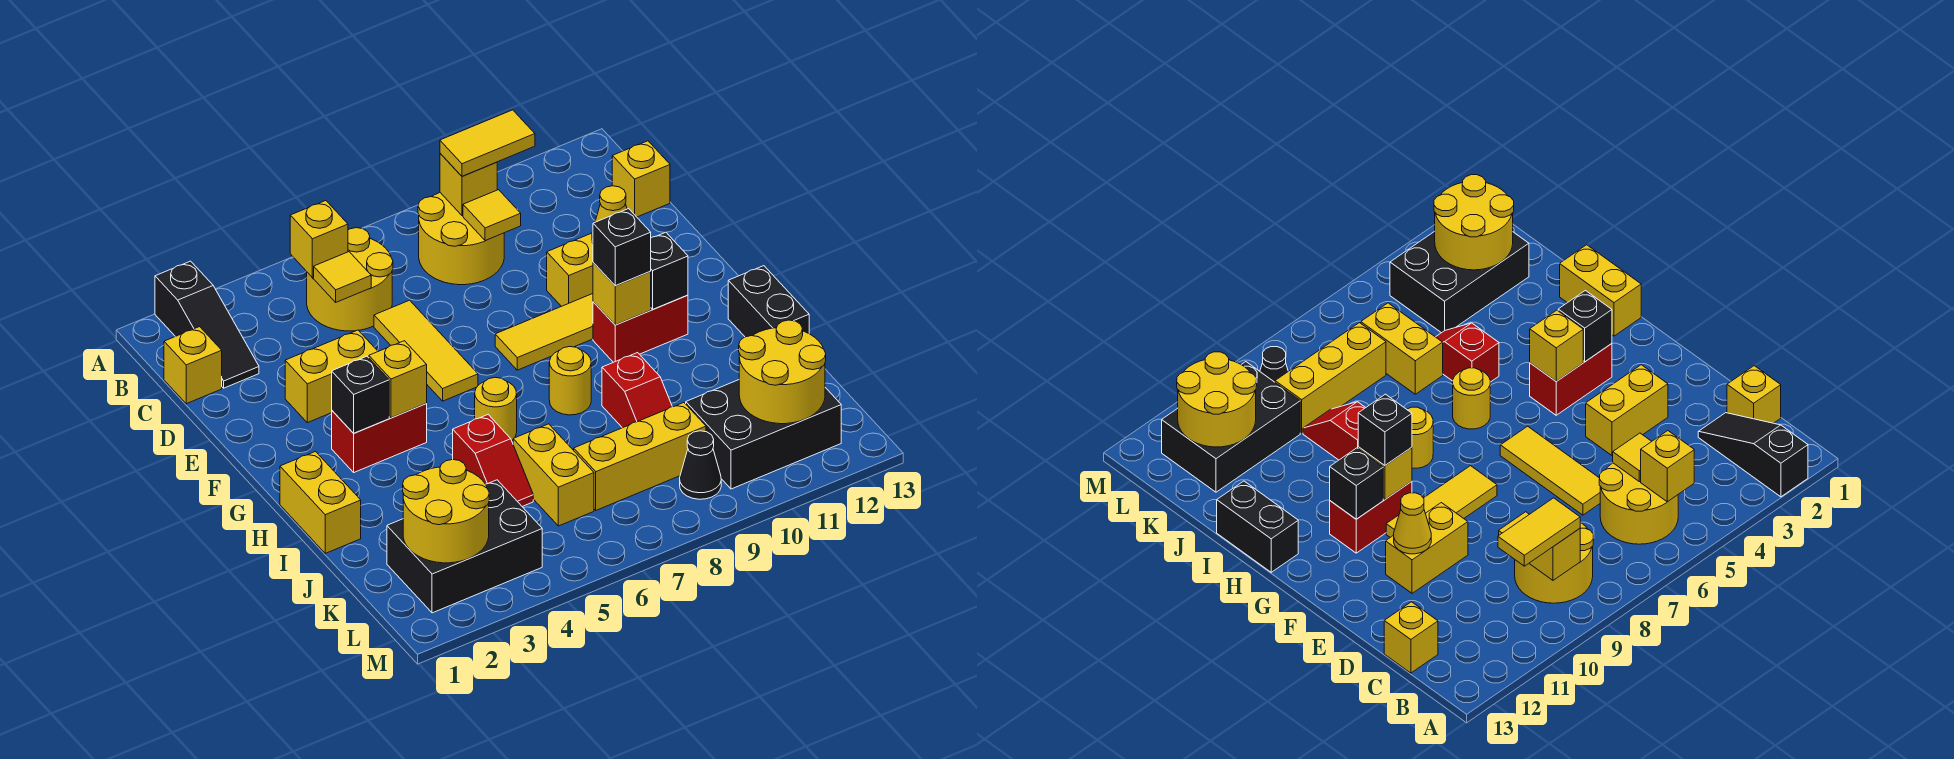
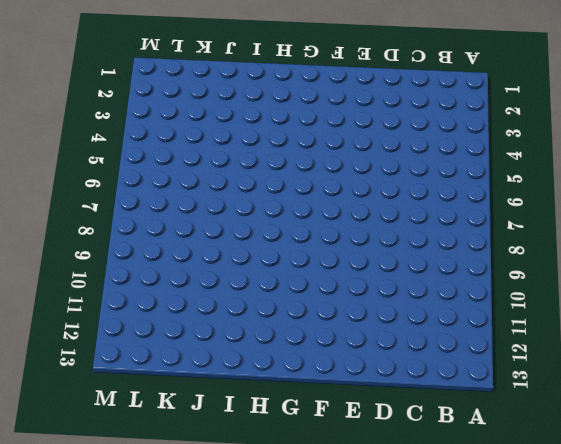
none -> black 1x3 slope [155,261,259,388]
none -> yellow 2x2 round brick [307,228,393,331]
none -> yellow 2x2 round brick [418,193,504,285]
none -> yellow 1x1 brick [164,327,222,404]

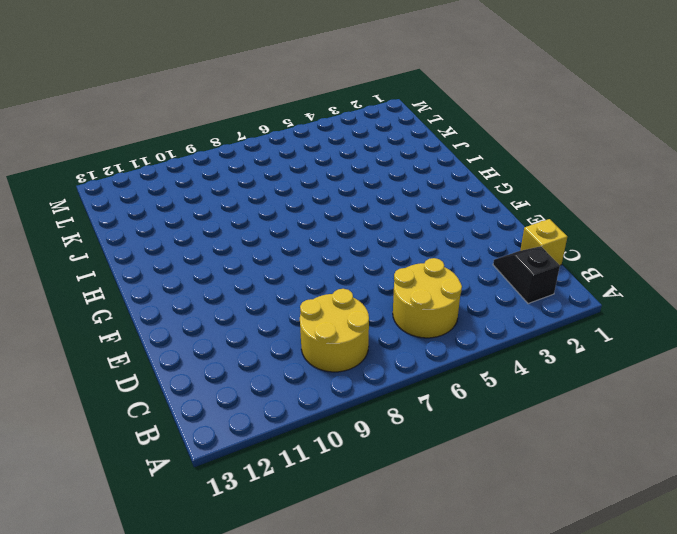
black 1x2 slope [493,246,560,304] -> black 1x3 slope [155,261,259,388]
none -> yellow 1x1 brick [612,141,670,217]
none -> yellow 1x3 tile [374,300,478,401]
none -> yellow 1x2 brick [285,330,378,423]
none -> yellow 1x2 brick [547,233,593,306]

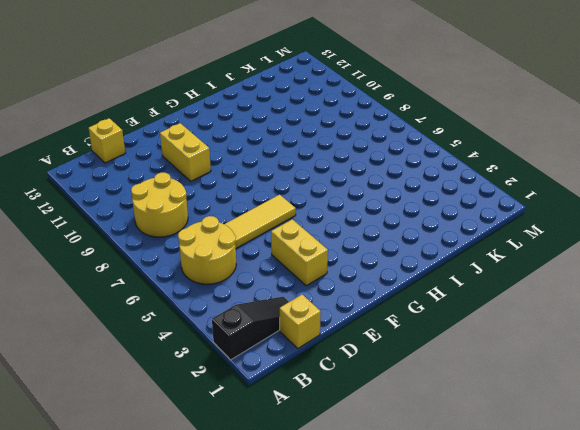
none -> yellow 1x3 tile [495,294,593,370]
none -> red 1x2 brick [332,404,427,472]
none -> red 1x2 brick [593,295,688,362]
none -> yellow 1x2 brick [280,451,361,553]

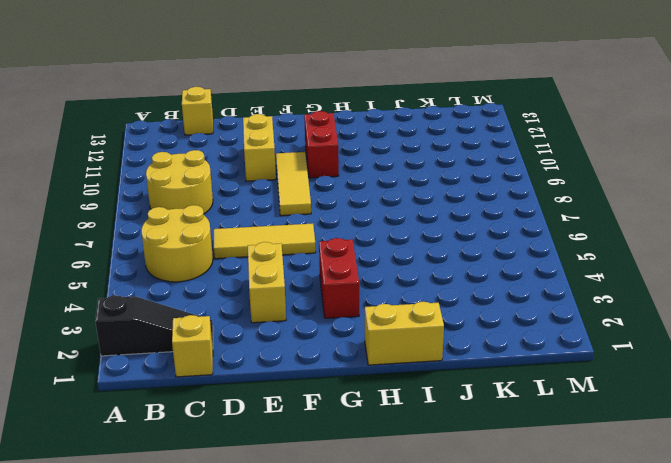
none -> yellow 1x1 round brick [475,377,517,440]
none -> yellow 1x1 round brick [549,347,591,415]
none -> black 1x2 brick [728,266,809,337]
none -> red 1x2 slope [453,415,533,506]

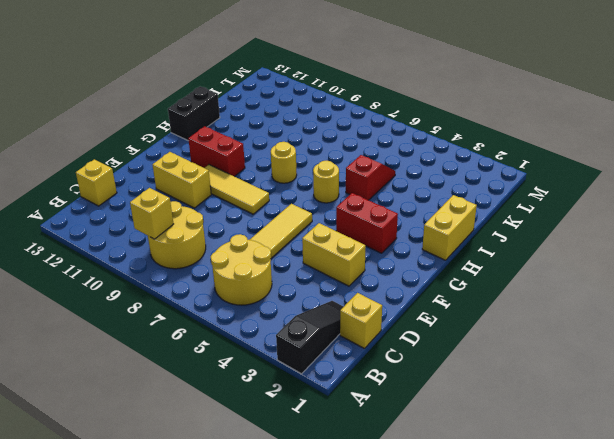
none -> red 1x2 slope [602,353,672,428]
none -> yellow 1x2 brick [513,424,594,526]
none -> black 2x3 brick [387,480,542,613]
none -> yellow 1x3 brick [574,403,706,510]

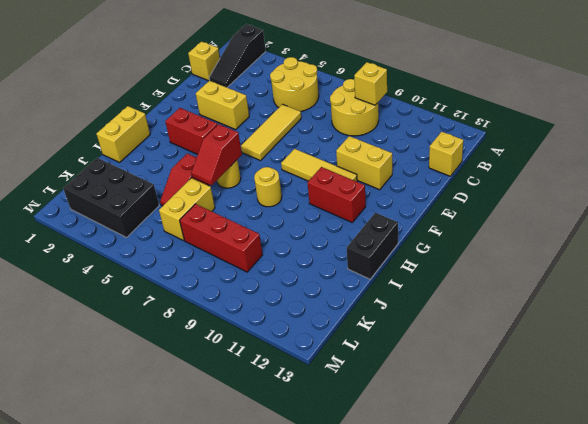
red 1x2 slope [191,124,242,185] -> red 1x2 slope moved to [602,353,672,428]
red 1x3 brick [180,204,263,272] -> yellow 1x3 brick [574,403,706,510]
none -> black 2x3 brick [686,380,841,489]
none -> black 1x1 cone [680,431,721,499]
none -> yellow 1x1 brick [290,201,348,278]
none -> yellow 1x1 tile [314,252,371,302]

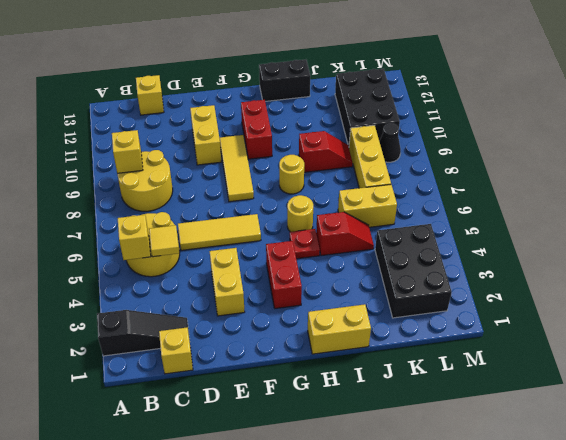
red 1x1 plate [290,229,320,259] -> none
none -> yellow 1x1 tile [463,190,521,241]
none -> yellow 1x1 cone [592,186,627,243]
none -> black 1x1 brick [332,356,389,433]
none -> yellow 1x1 brick [369,341,427,418]

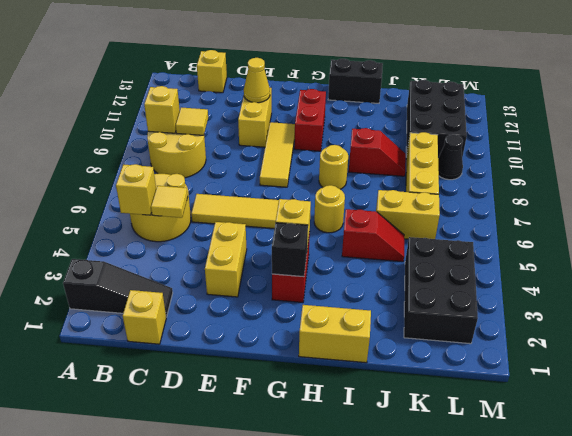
none -> yellow 1x1 brick [593,263,651,325]
none -> black 1x1 brick [650,232,688,309]
none -> yellow 2x2 round brick [403,460,489,563]
none -> yellow 2x2 round brick [739,320,826,424]

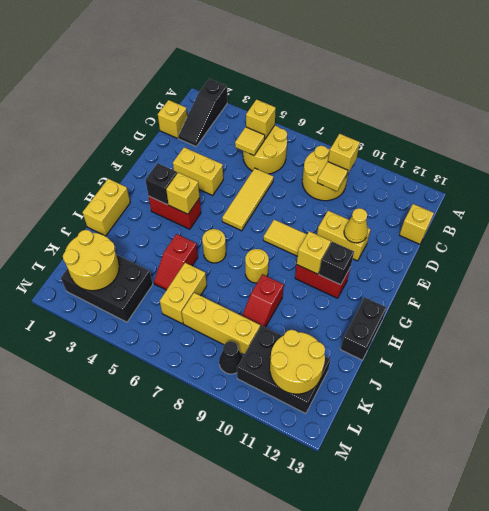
none -> yellow 1x2 tile [440,110,535,176]
none -> black 1x1 brick [593,209,651,286]

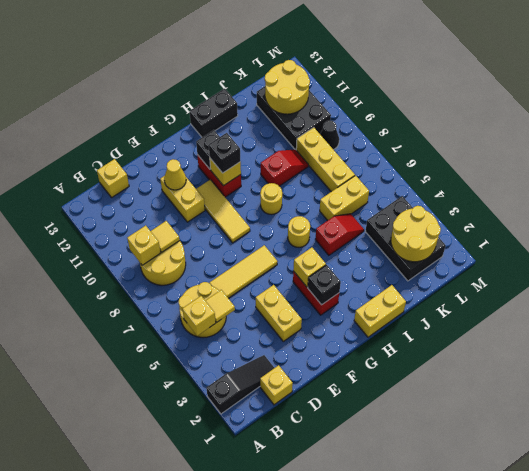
none -> yellow 1x2 tile [440,110,535,176]

